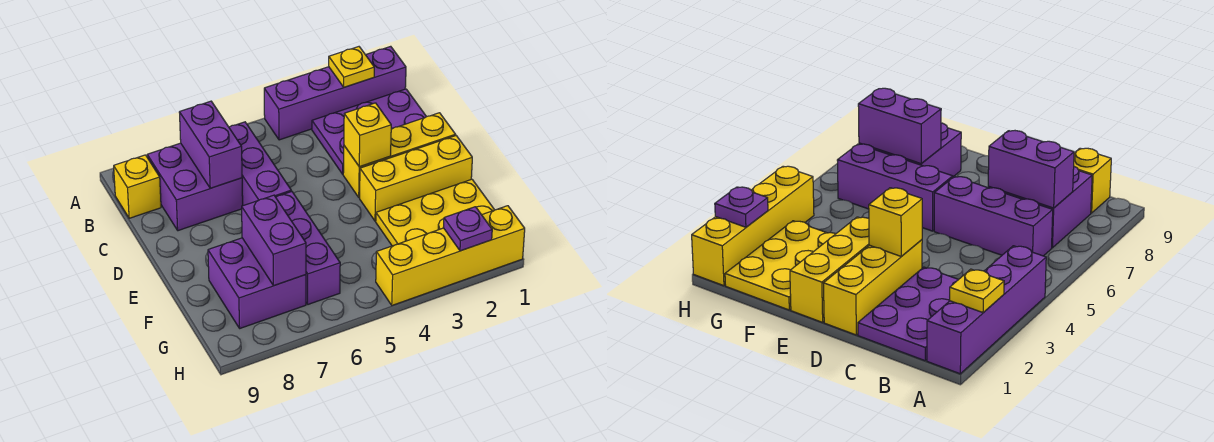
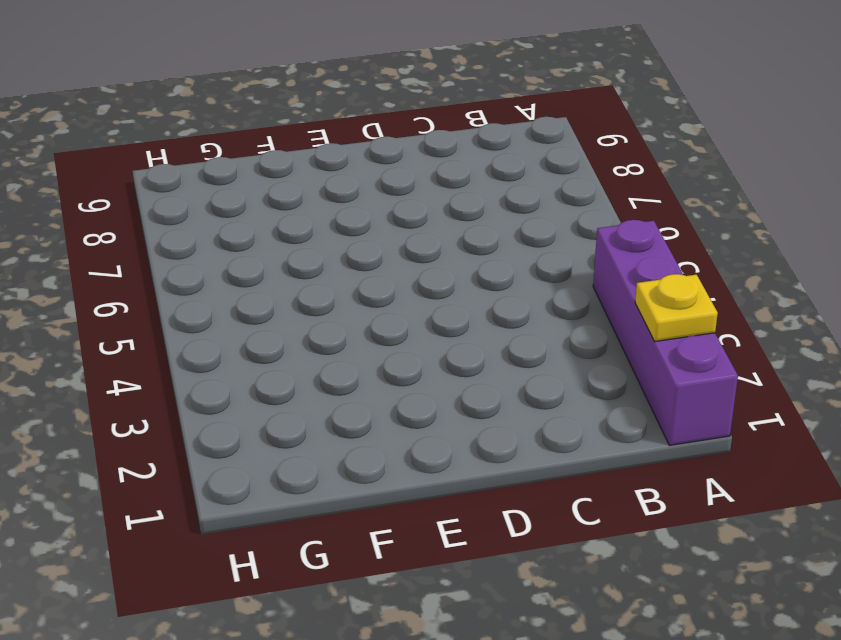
none -> purple 2x3 plate [312,89,426,174]
none -> purple 1x3 brick [229,122,291,206]
none -> purple 2x2 brick [147,143,243,231]

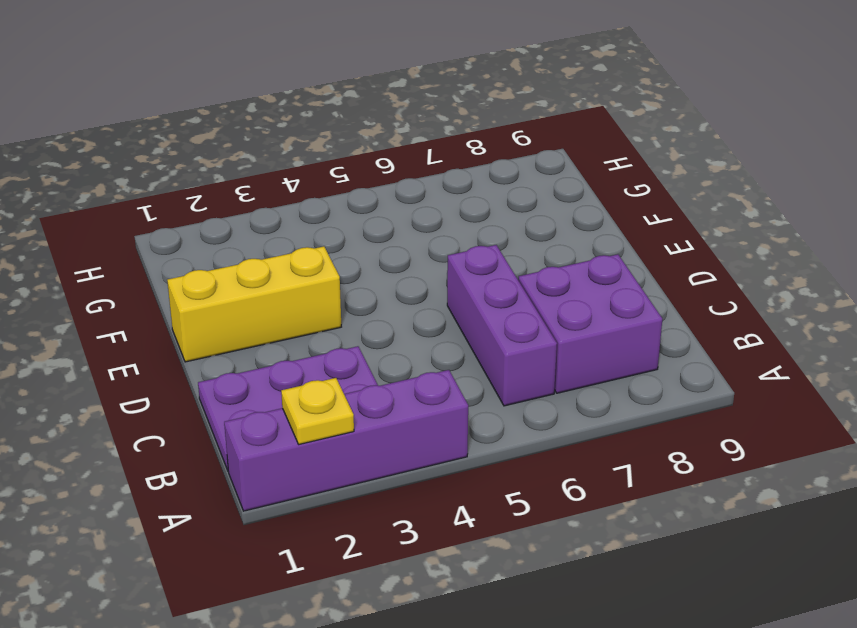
none -> yellow 1x1 brick [114,155,161,218]
none -> yellow 1x3 brick [343,113,456,198]
none -> purple 1x3 brick [276,191,340,304]

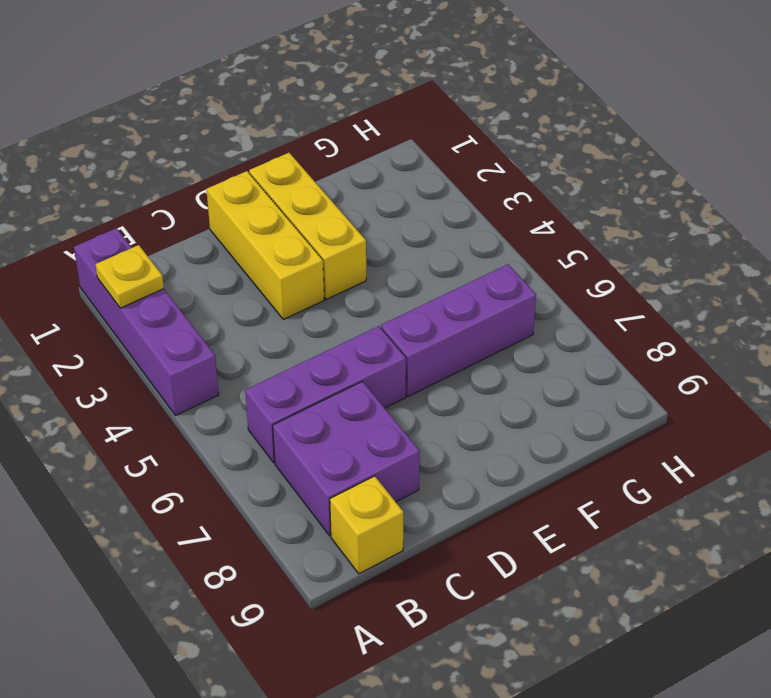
none -> purple 2x3 plate [312,89,426,174]
none -> yellow 2x3 plate [376,179,494,246]
none -> purple 2x2 brick [208,238,306,328]

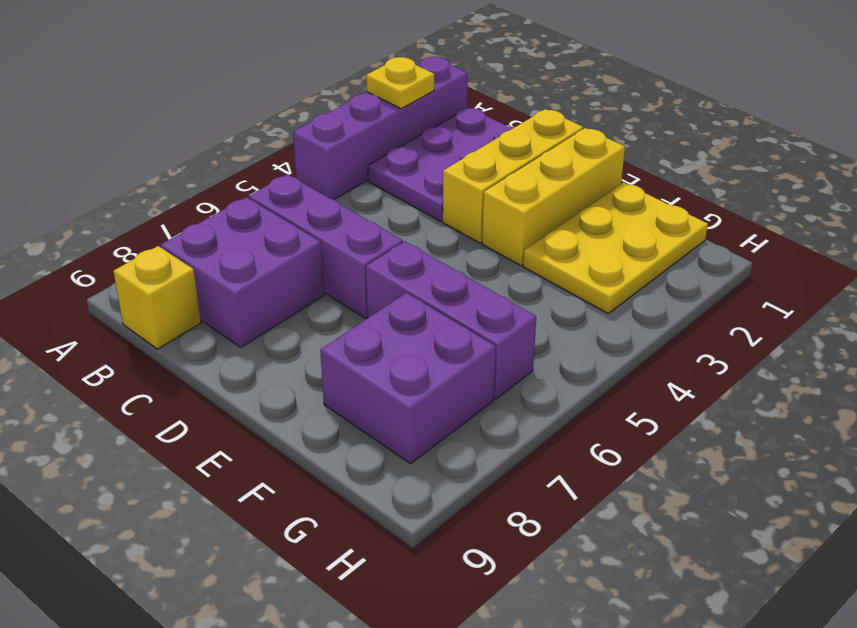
none -> yellow 1x4 brick [376,206,525,305]
none -> purple 1x2 brick [179,101,242,188]
none -> yellow 1x1 brick [344,103,391,167]

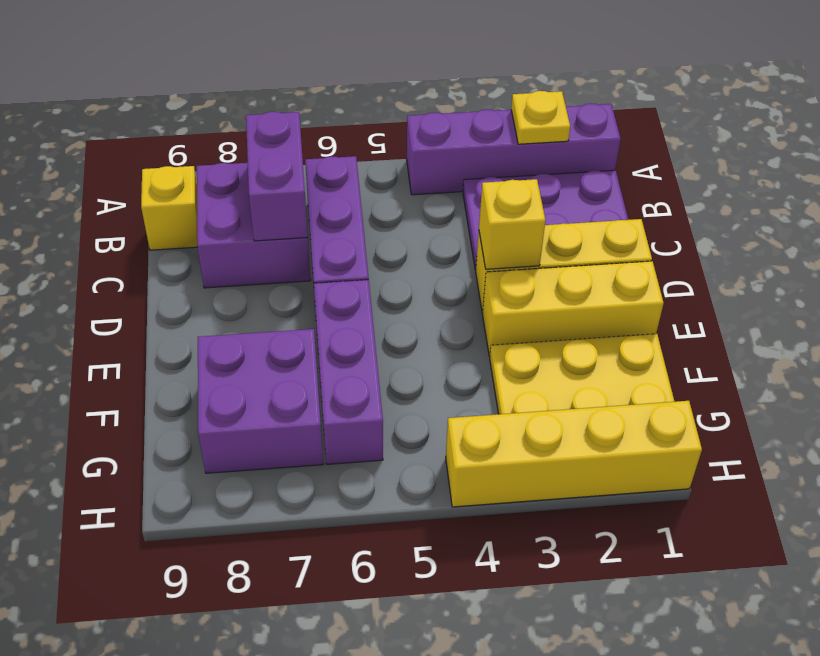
none -> purple 1x2 brick [242,195,306,286]
none -> purple 1x1 plate [443,207,492,251]

